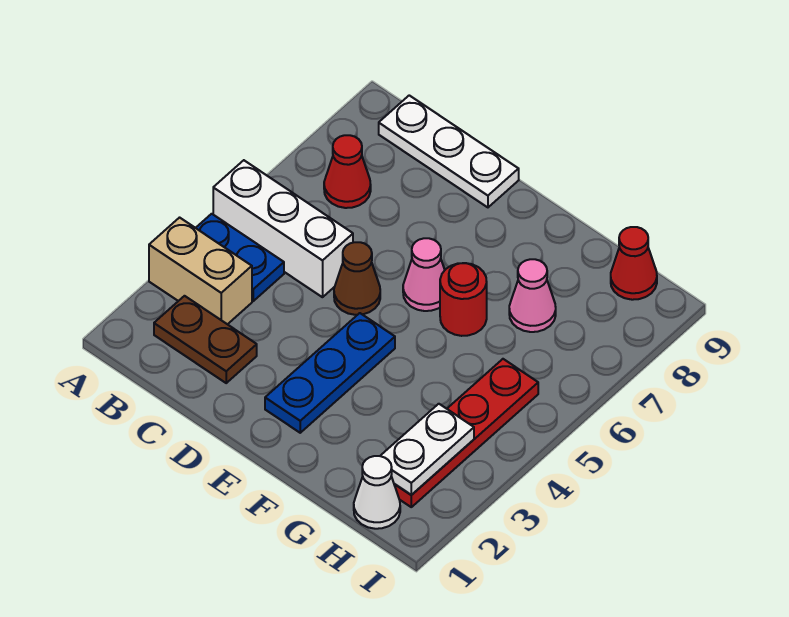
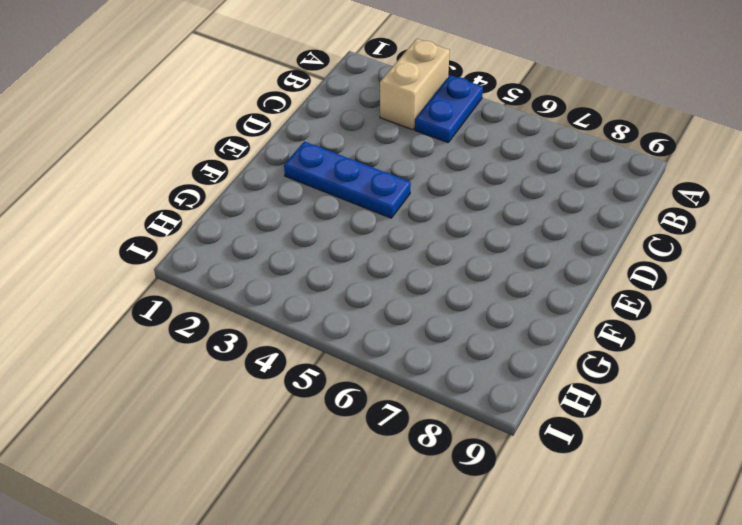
none -> white 1x3 brick [213,160,353,297]
none -> brown 1x2 plate [154,296,257,383]
none -> red 1x1 cone [324,135,371,208]

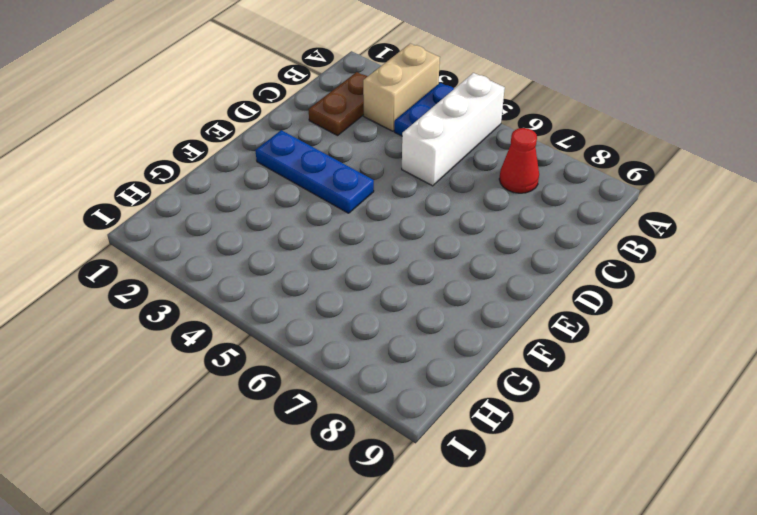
none -> white 1x3 plate [379,95,519,207]
none -> brown 1x1 cone [334,242,380,315]
none -> pink 1x1 cone [403,238,445,311]

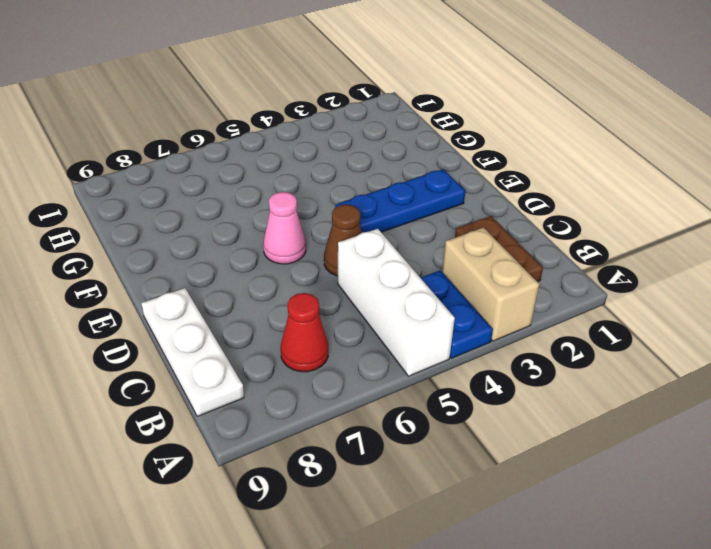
none -> red 1x1 round brick [440,263,487,336]
none -> pink 1x1 cone [509,259,556,332]
none -> white 1x1 cone [354,456,400,529]

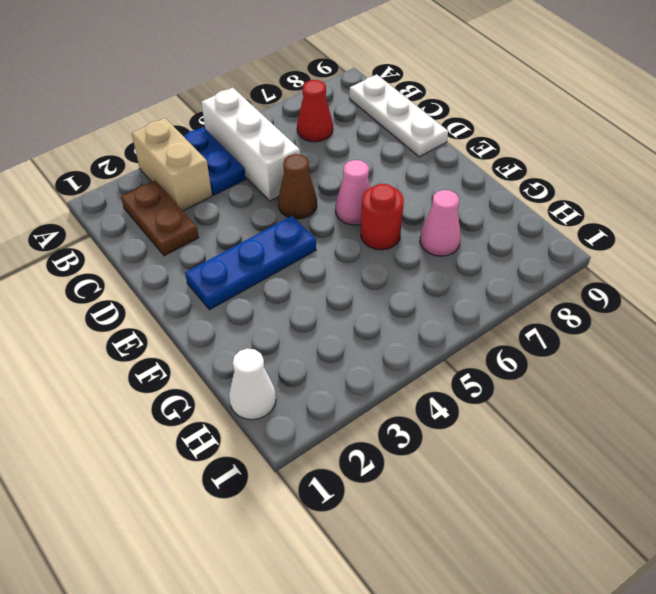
none -> red 1x4 plate [394,359,538,507]
none -> red 1x1 cone [611,227,657,300]
none -> white 1x2 plate [381,404,474,495]

